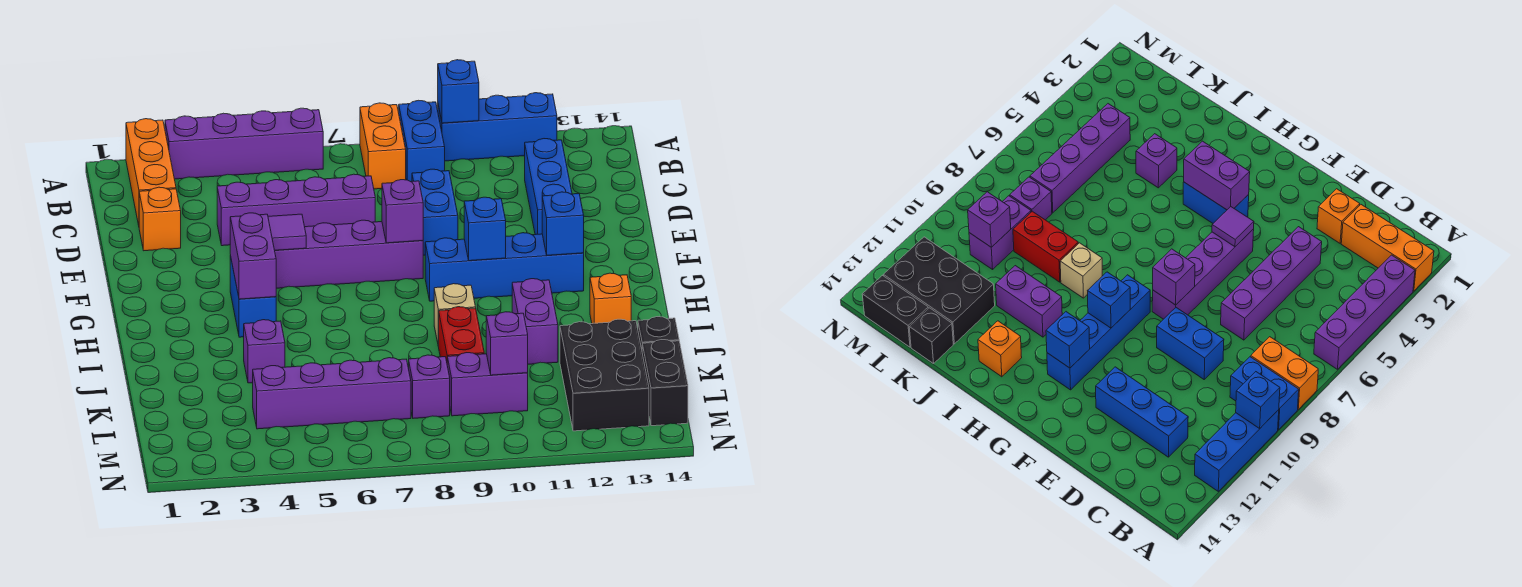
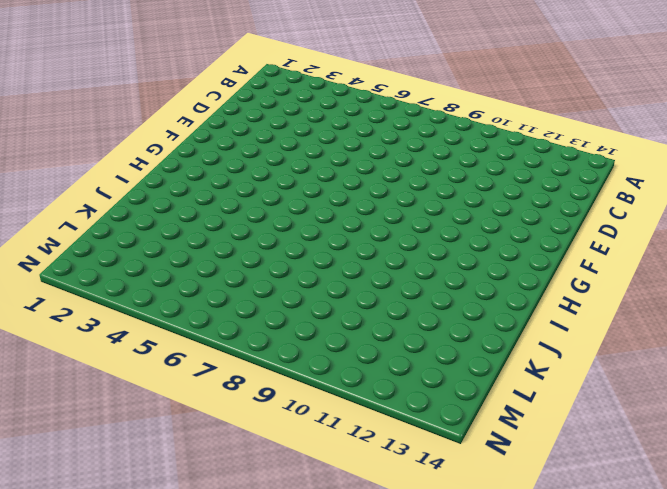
none -> orange 1x3 brick [126,119,176,225]
none -> purple 1x4 brick [165,108,323,179]
none -> orange 1x2 brick [360,103,406,189]
none -> blue 1x2 brick [399,100,445,182]

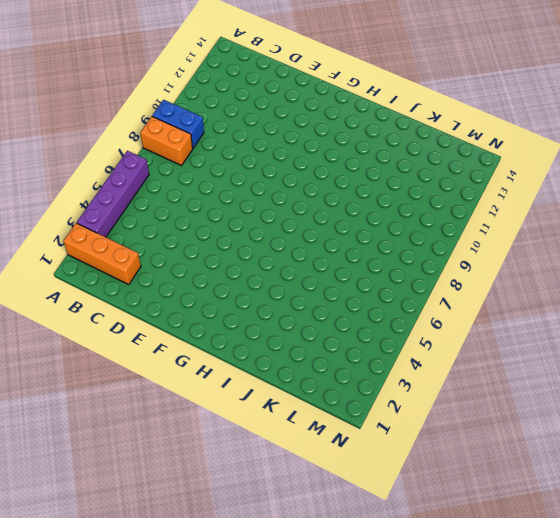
none -> blue 1x3 brick [438,93,557,161]
none -> blue 1x3 brick [525,139,572,235]
none -> orange 1x1 brick [139,187,181,251]
none -> purple 1x4 brick [217,174,375,246]

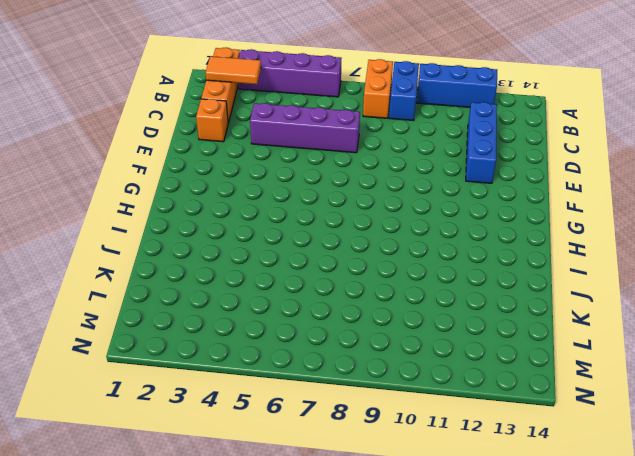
orange 1x2 tile [206,56,261,84] -> none
none -> blue 1x2 brick [412,169,458,255]
none -> purple 1x4 brick [275,220,423,288]
none -> blue 1x2 brick [230,255,276,337]
none -> blue 1x4 brick [425,233,584,301]

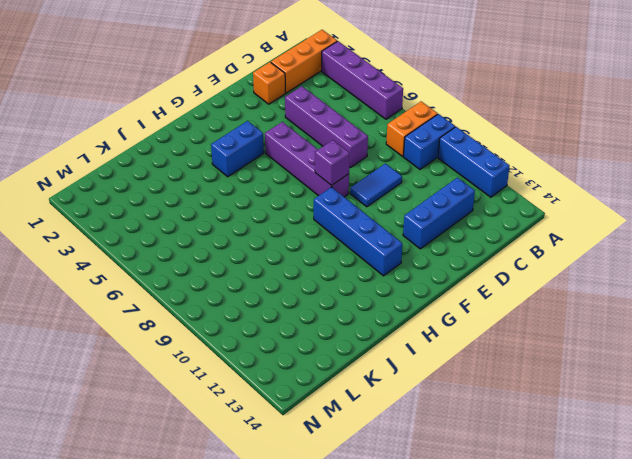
blue 1x2 tile [350,164,402,207] -> blue 1x2 brick [412,169,458,255]
none -> tan 1x1 brick [434,284,476,347]
none -> purple 1x2 brick [512,279,558,364]
none -> orange 1x1 brick [590,273,631,324]
none -> purple 1x1 brick [244,320,285,383]

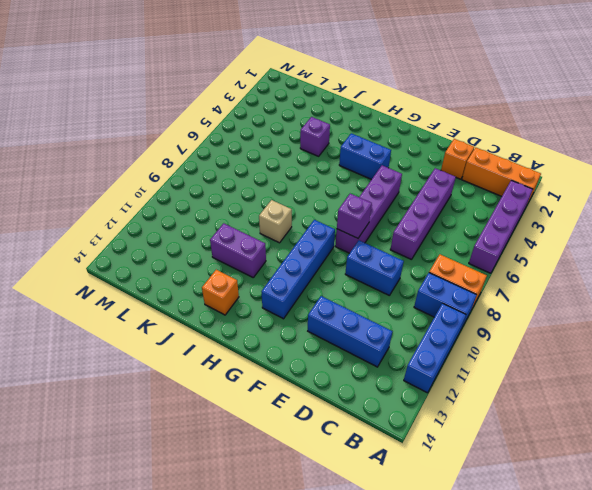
none -> red 1x2 brick [439,307,484,361]
none -> black 2x3 brick [560,319,649,431]
none -> black 1x1 brick [638,317,679,349]
none -> purple 1x4 brick [253,358,411,429]

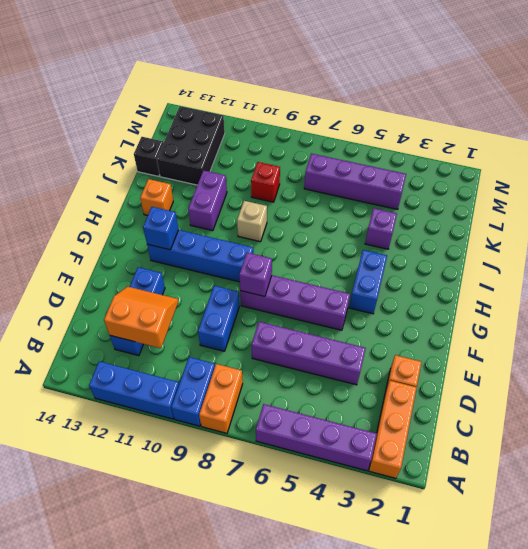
orange 2x2 slope [104,287,178,348] -> none
red 1x1 brick [251,162,280,202] -> red 1x2 brick [439,307,484,361]
none -> purple 1x1 brick [409,355,450,418]
none -> purple 1x2 brick [447,353,528,416]
none -> black 1x2 brick [642,340,688,426]
none -> blue 1x1 brick [438,60,479,123]

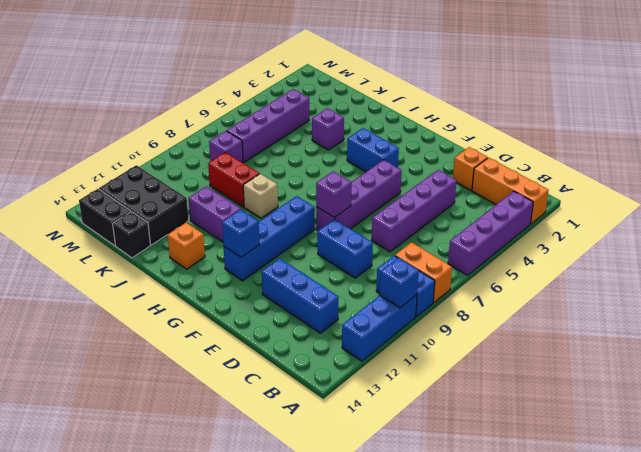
none -> purple 1x2 brick [447,353,528,416]
none -> purple 1x1 tile [268,214,306,250]
none -> purple 1x2 brick [230,213,276,299]
none -> blue 1x1 brick [464,197,506,261]

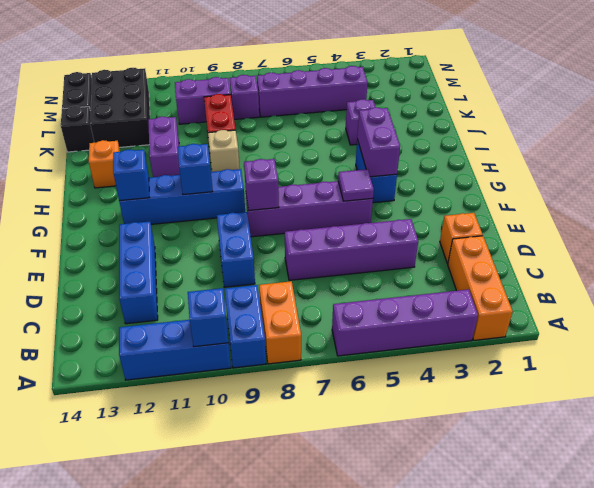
none -> purple 1x1 brick [486,312,528,375]

